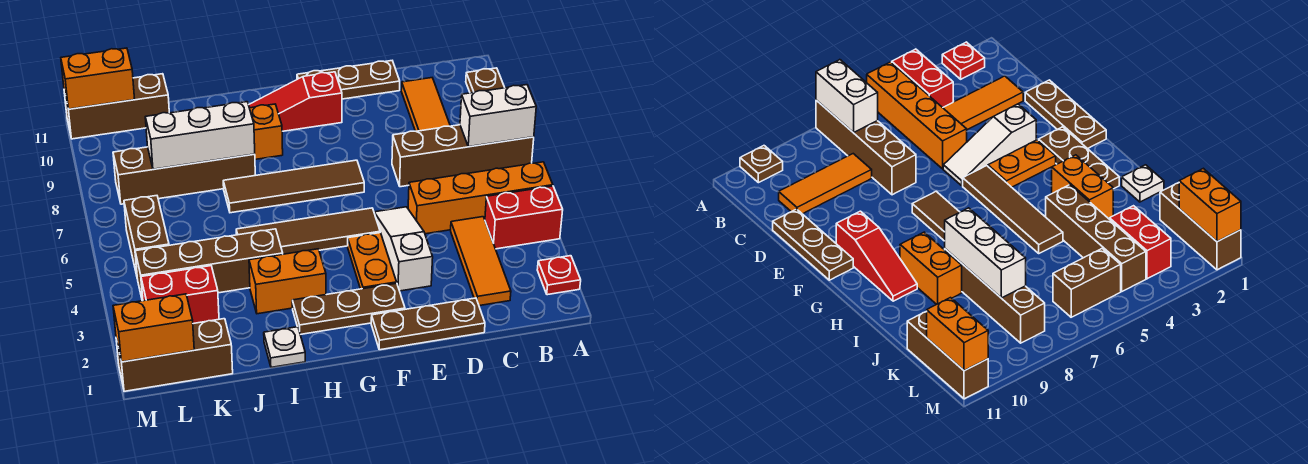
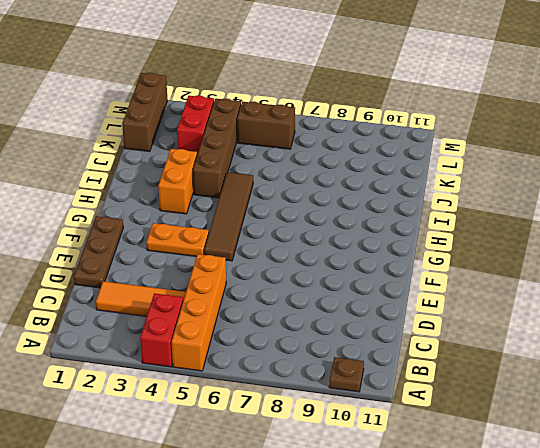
none -> red 1x1 plate [537,256,581,295]
none -> brown 1x4 brick [392,125,534,187]
none -> orange 1x3 tile [401,78,450,131]

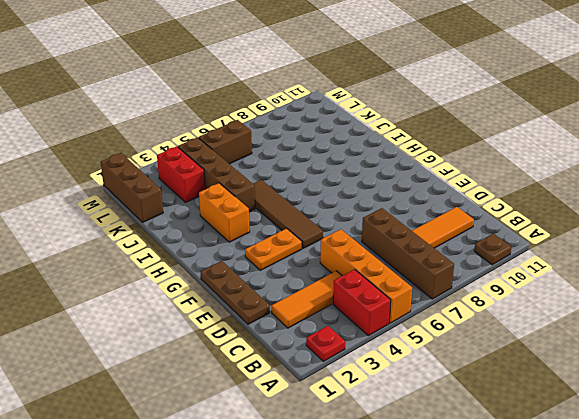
none -> brown 1x3 plate [297,61,400,99]
none -> white 1x3 slope [374,207,433,291]
none -> brown 1x3 plate [292,283,405,335]

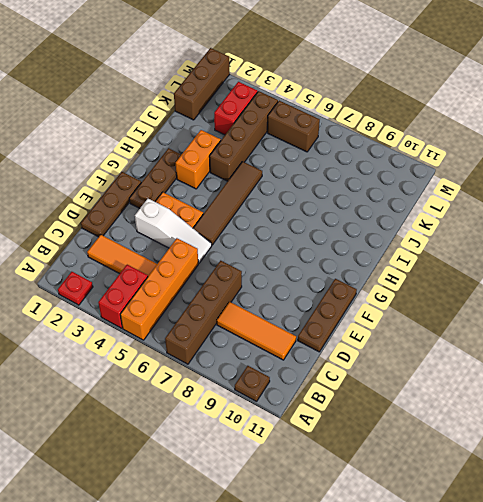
none -> brown 1x4 tile [223,160,364,213]
none -> red 1x3 slope [249,72,342,131]
none -> orange 1x2 brick [250,104,283,159]

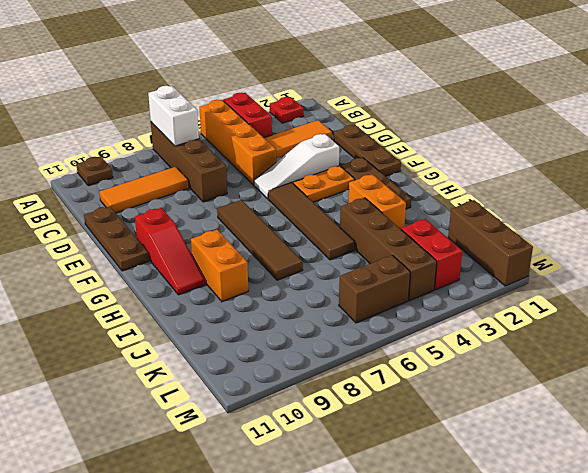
none -> white 1x1 plate [264,327,305,367]
none -> brown 1x4 brick [113,147,255,204]
none -> brown 1x3 brick [64,74,169,139]

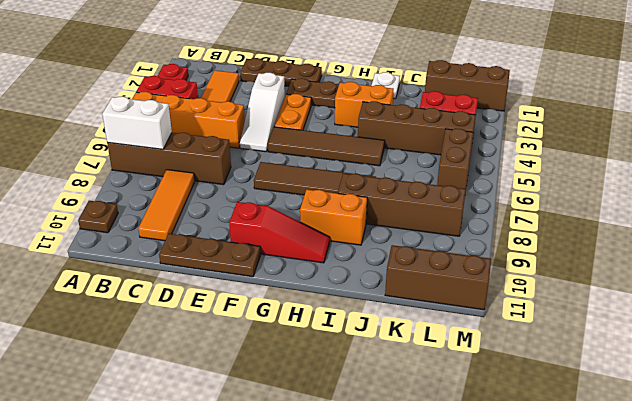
none -> white 1x3 brick [145,102,255,169]
none -> orange 1x2 brick [113,294,194,362]
none -> orange 1x2 brick [61,48,135,109]

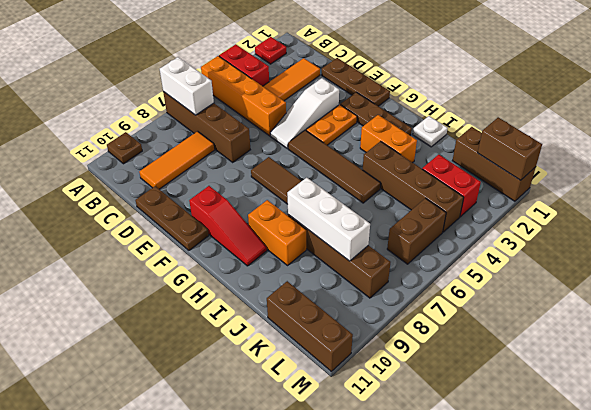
brown 1x2 brick [478,117,542,180] -> orange 1x2 brick [113,294,194,362]
none -> orange 1x2 brick [61,48,135,109]

